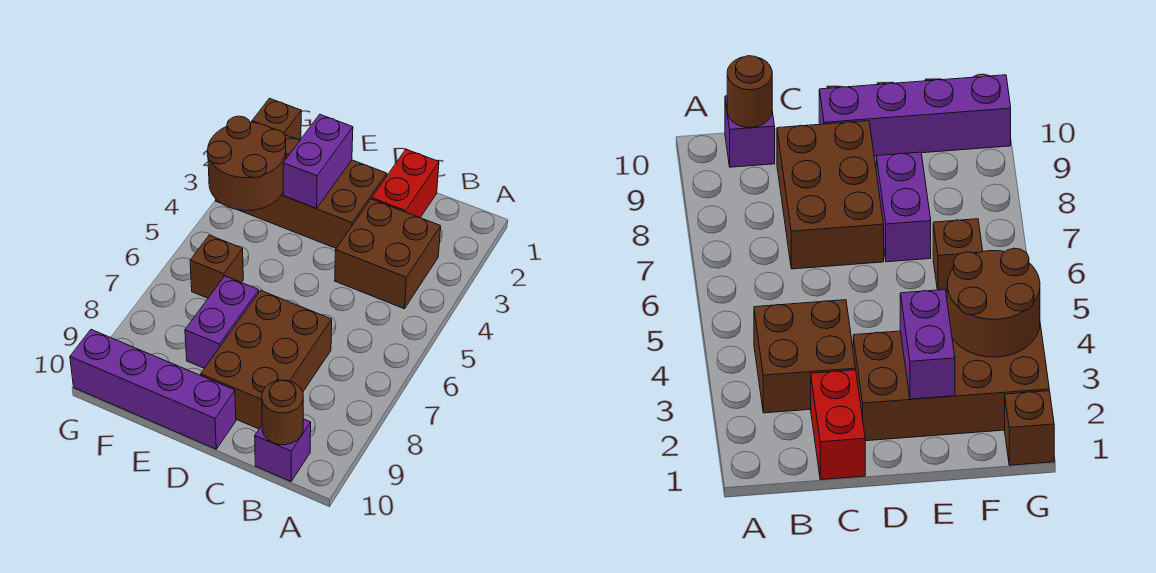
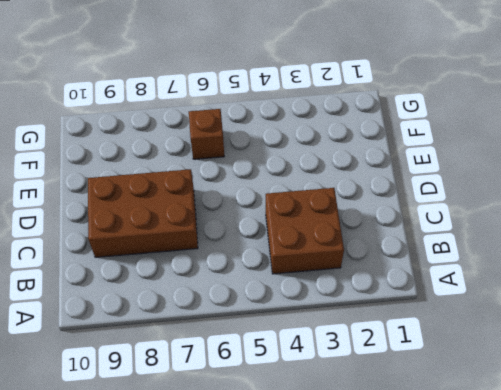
none -> purple 1x1 brick [255,419,311,481]
none -> red 1x2 brick [372,149,439,218]
none -> brown 2x4 brick [216,135,387,248]

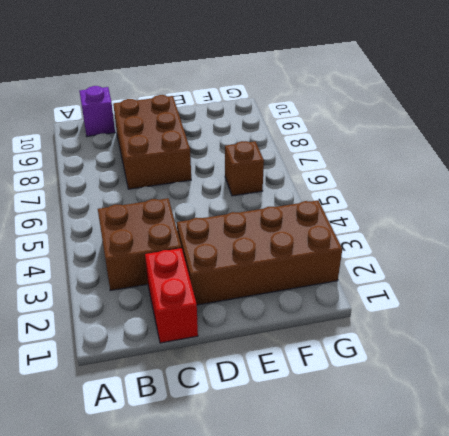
none -> purple 1x4 brick [70,330,236,449]
none -> purple 1x2 brick [185,276,259,368]
none -> brown 1x1 brick [252,98,301,140]

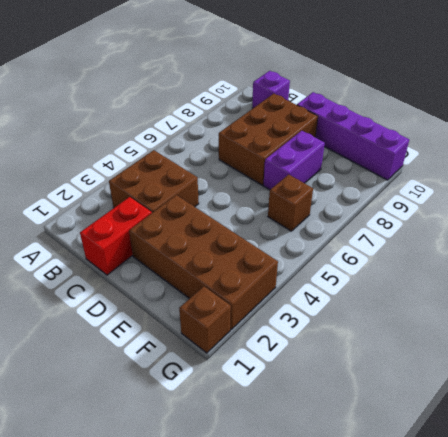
none -> brown 1x1 round brick [262,380,303,445]
none -> purple 1x2 brick [283,114,353,208]
none -> brown 2x2 round brick [207,116,286,211]

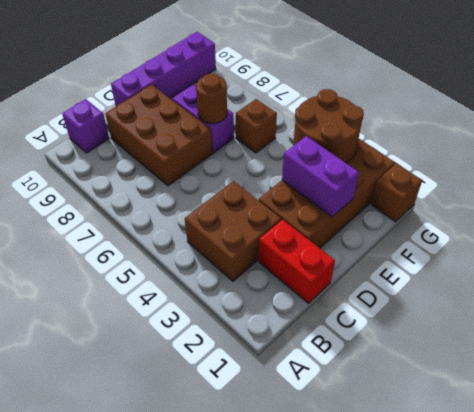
brown 1x1 round brick [196,74,227,123] -> brown 1x1 round brick moved to [262,380,303,445]

